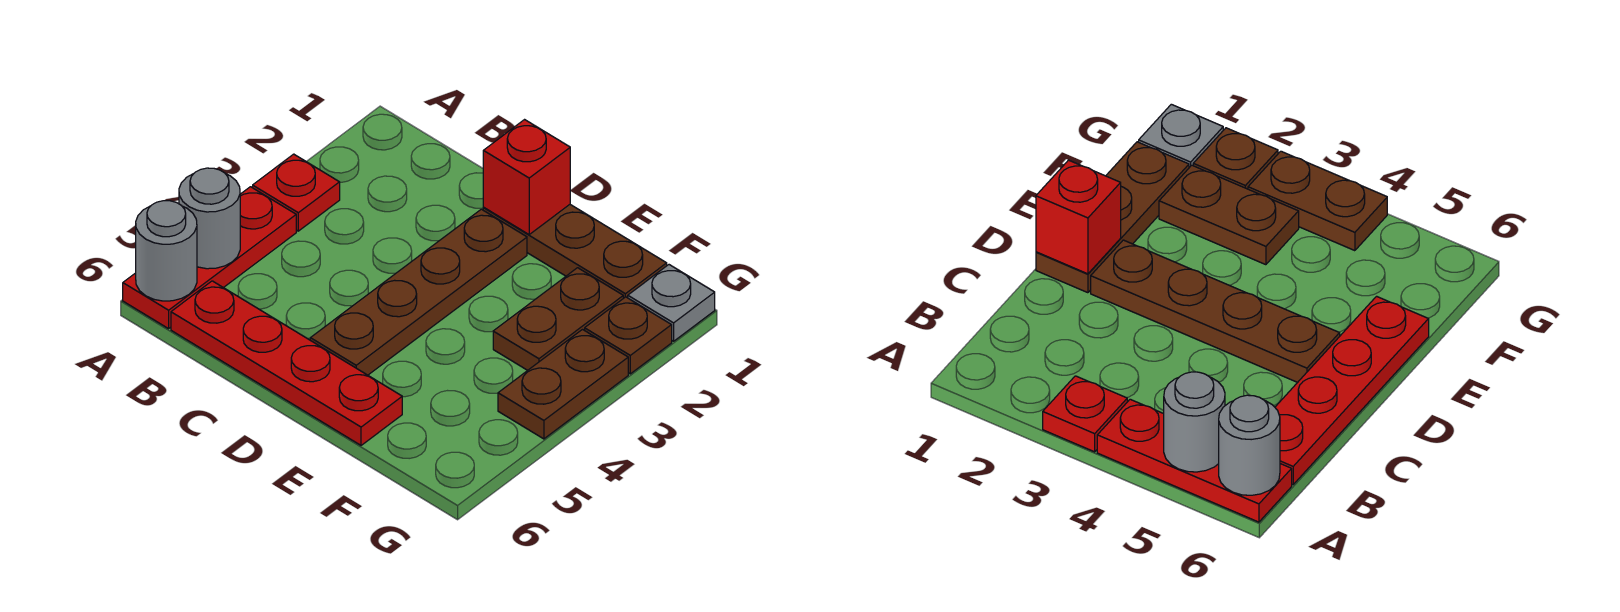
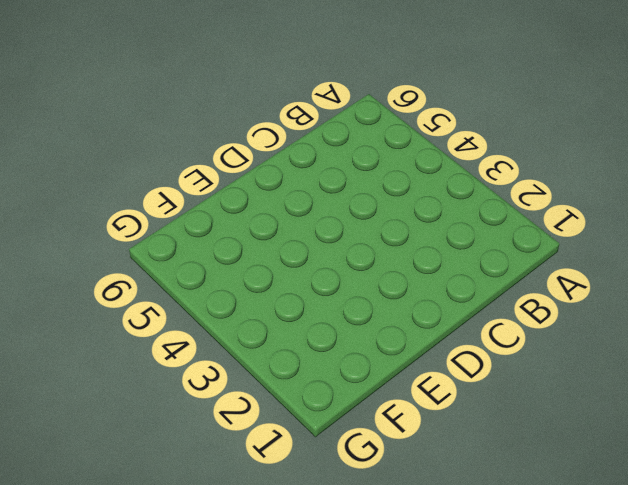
none -> red 1x1 plate [253,154,340,231]
none -> red 1x3 plate [123,187,296,329]
none -> red 1x4 plate [171,281,402,445]

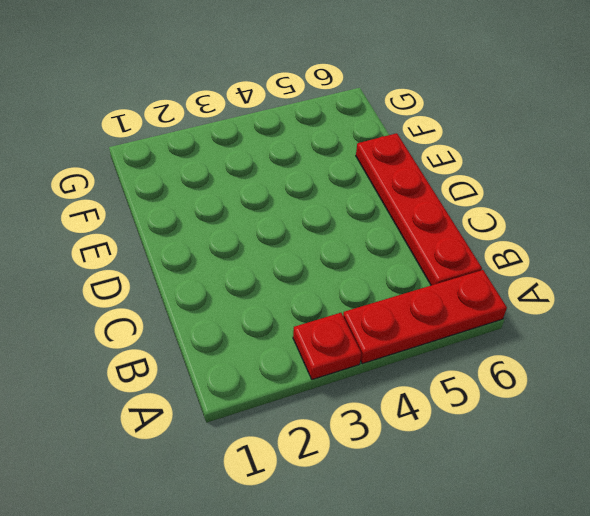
none -> brown 1x3 plate [483,205,667,298]
none -> brown 1x4 plate [310,209,527,375]
none -> brown 1x2 plate [493,268,623,370]

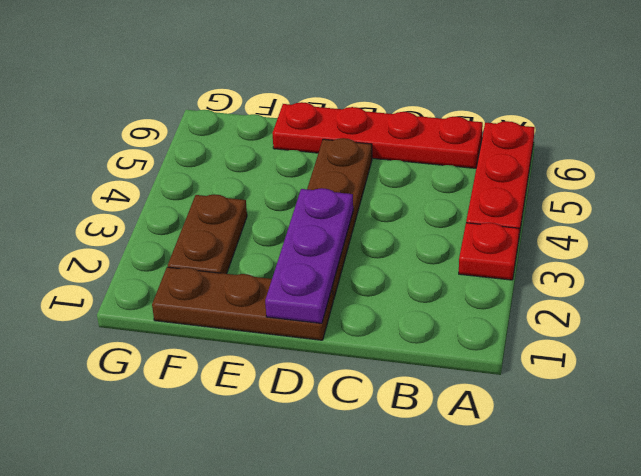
purple 1x3 plate [265,188,353,323] -> red 1x1 brick [483,120,570,234]
none -> grey 1x1 plate [628,265,715,341]
none -> brown 1x1 plate [585,297,672,374]
none -> brown 1x2 plate [498,330,628,439]

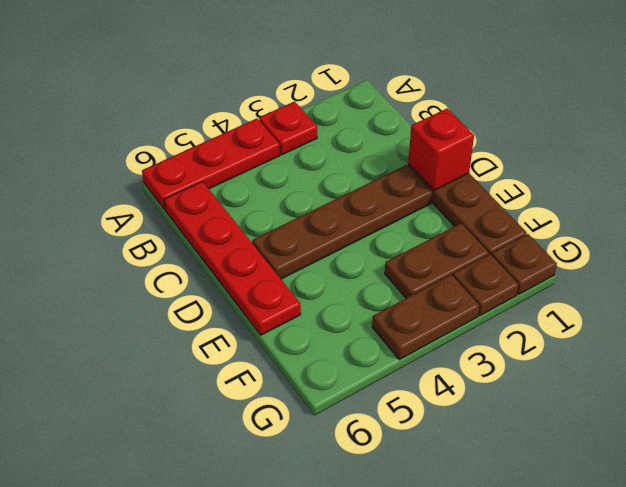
brown 1x1 plate [492,234,557,295] -> grey 1x1 plate [628,265,715,341]
none -> grey 1x1 round brick [179,168,240,269]
none -> grey 1x1 round brick [136,201,197,301]

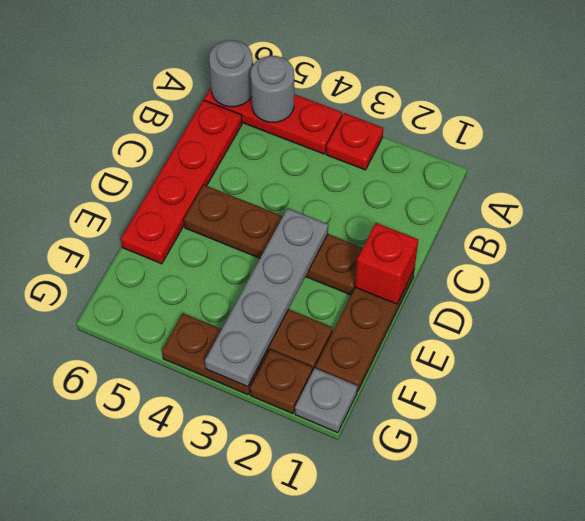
grey 1x4 plate [205,208,328,387] -> none

